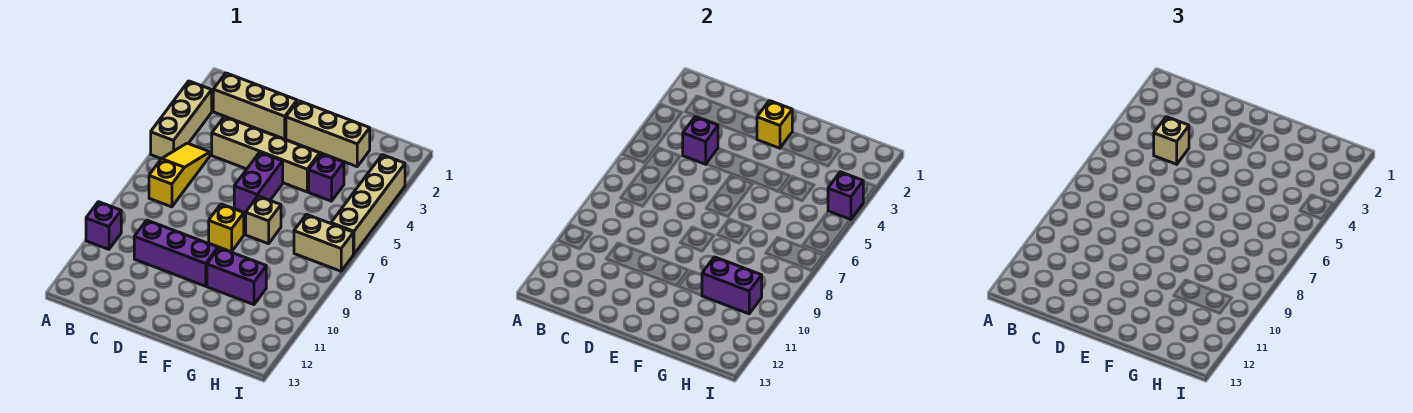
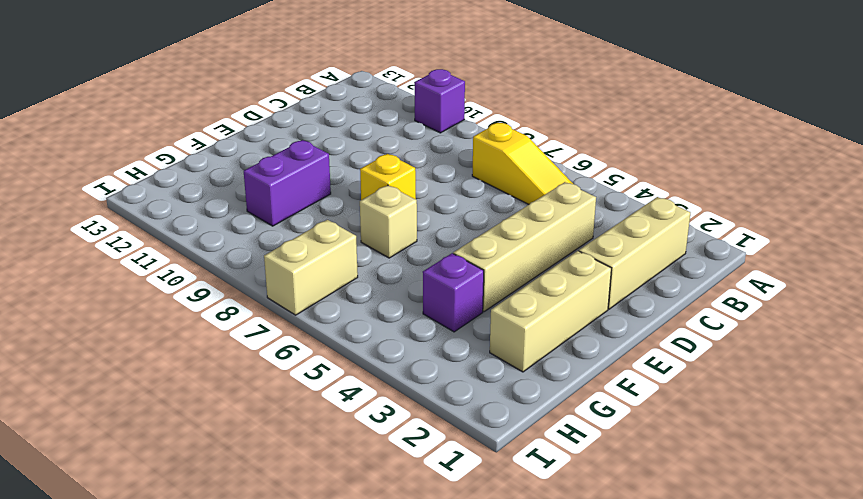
none -> tan 1x3 brick [151,81,212,159]
none -> purple 1x3 brick [134,220,218,286]
none -> purple 1x2 brick [234,152,283,213]

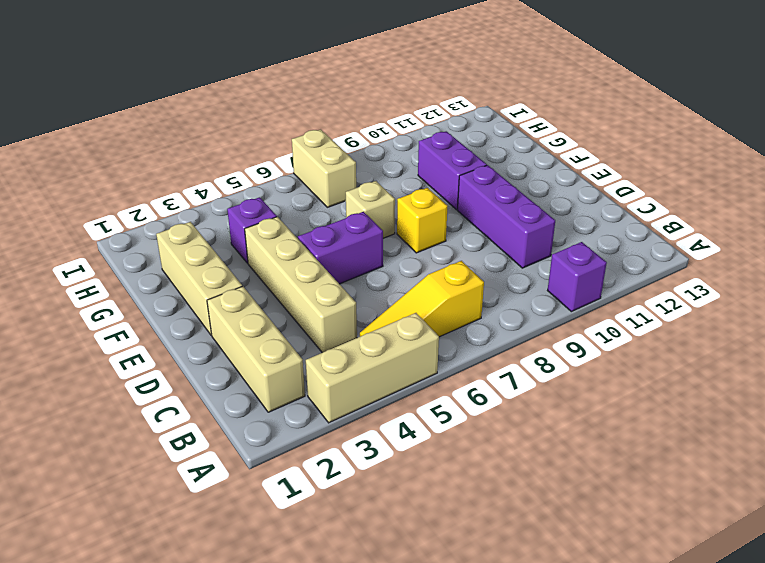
none -> tan 1x4 brick [331,155,405,254]
none -> purple 1x1 brick [683,117,718,164]
none -> yellow 1x1 brick [757,101,792,148]

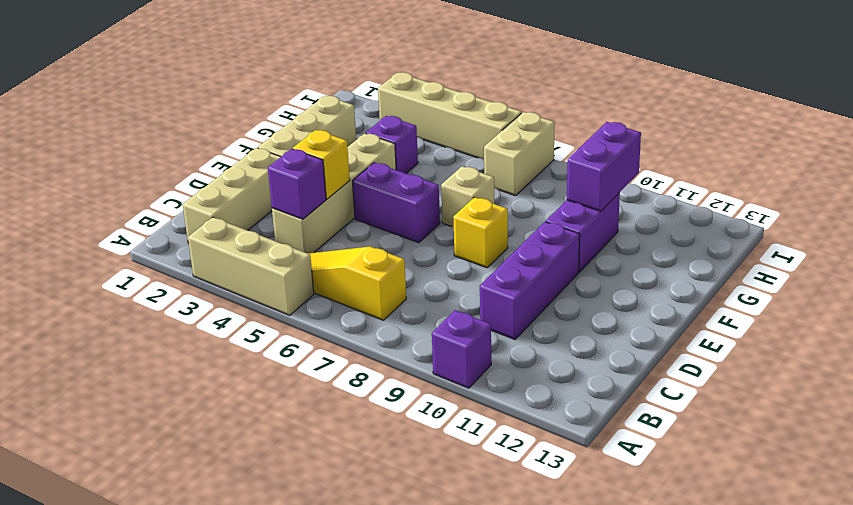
yellow 1x1 brick [293,130,350,199] -> yellow 1x1 brick moved to [757,101,792,148]
none -> purple 1x1 brick [828,172,863,220]
none -> tan 1x1 brick [1154,117,1189,164]

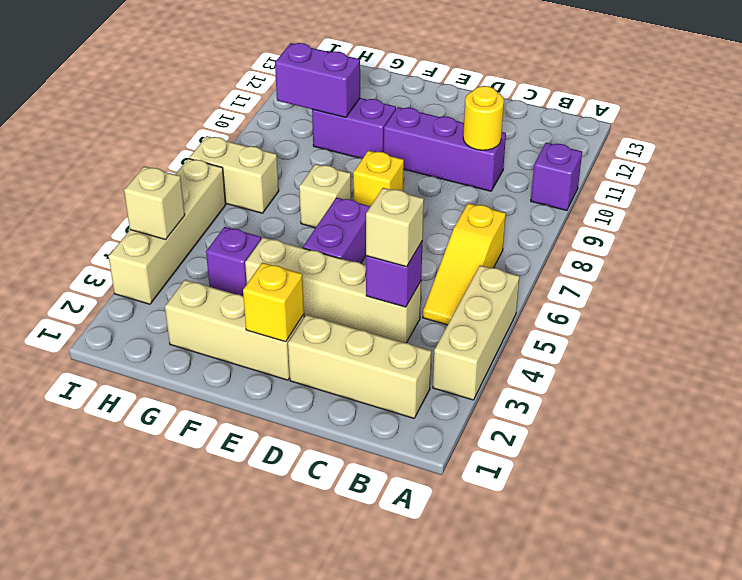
yellow 1x1 round brick [463,86,504,150] -> none
tan 1x1 brick [124,166,185,240] -> purple 1x1 brick [828,172,863,220]

